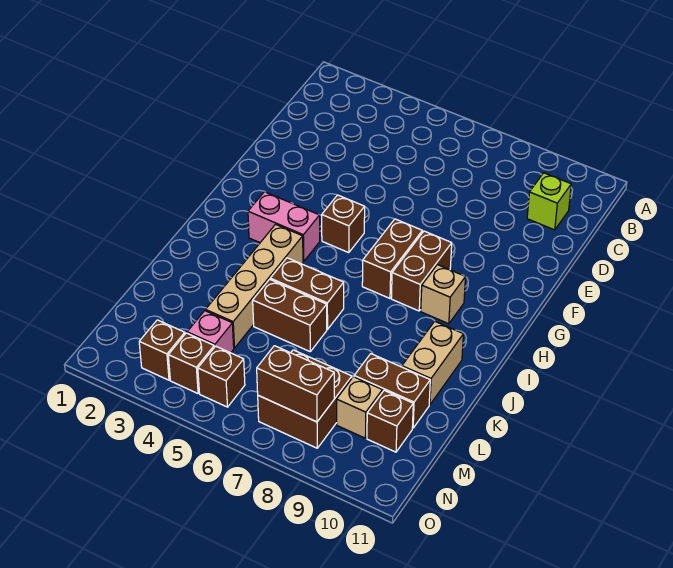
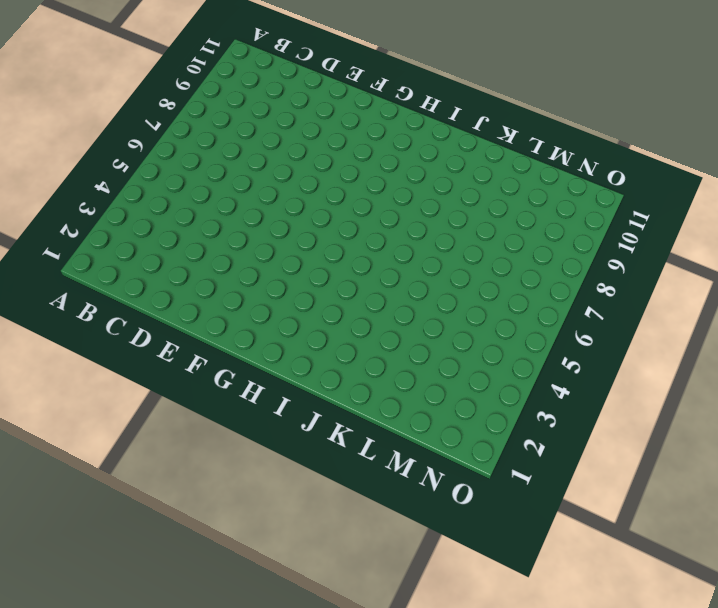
none -> lime 1x1 brick [527,173,571,230]
none -> brown 1x1 brick [322,195,365,253]
none -> brown 1x2 brick [362,219,422,298]

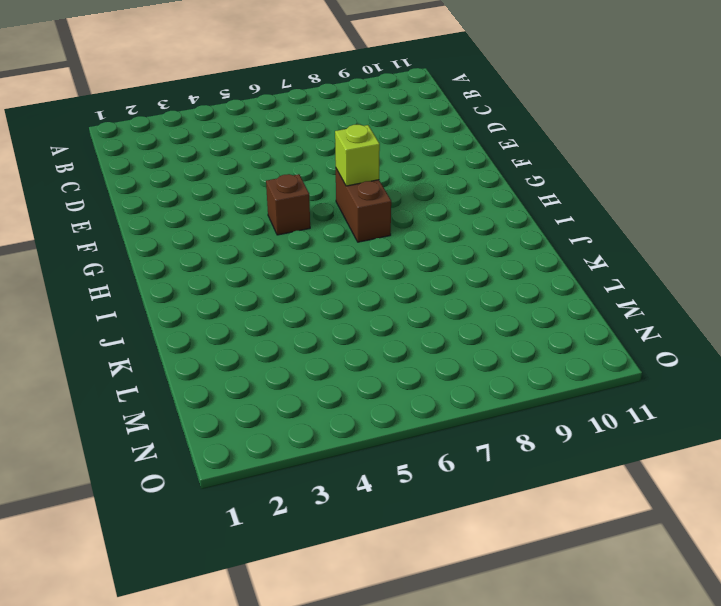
lime 1x1 brick [335,125,380,186] -> lime 1x1 brick moved to [527,173,571,230]
none -> brown 1x2 brick [391,231,452,311]
none -> pink 1x2 brick [248,192,320,261]
none -> tan 1x1 brick [421,265,465,324]

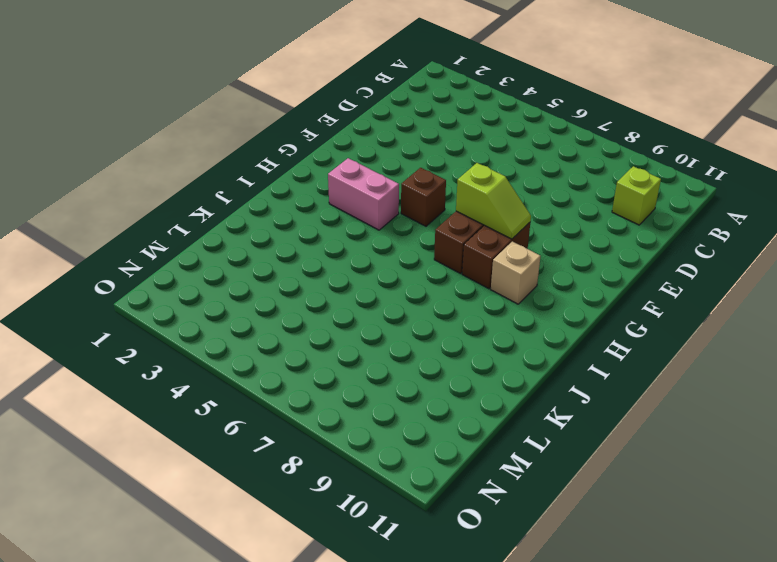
lime 1x2 slope [456,163,531,239] -> none
none -> tan 1x4 brick [206,224,303,348]
none -> brown 1x2 brick [270,258,344,329]
none -> tan 1x2 brick [402,321,463,405]

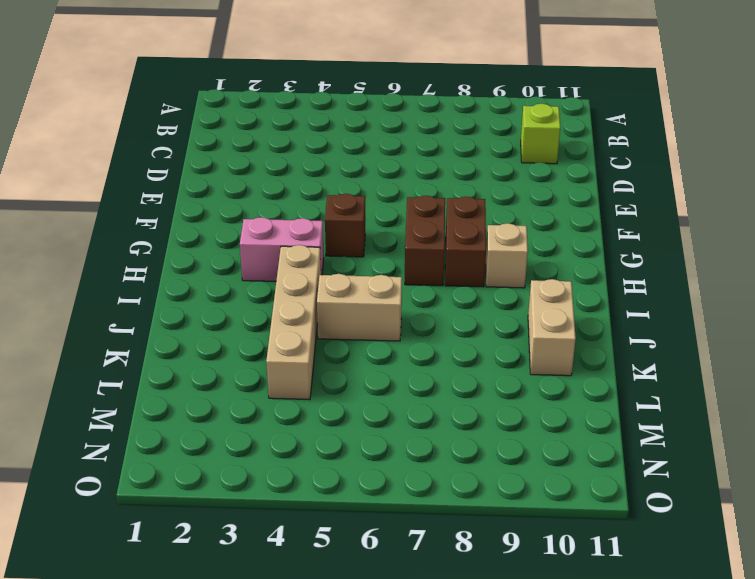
tan 1x2 brick [317,274,402,341] -> brown 1x2 brick [270,258,344,329]
none -> brown 1x2 brick [253,279,327,351]
none -> brown 1x2 brick [354,354,430,428]
none -> pink 1x1 brick [187,311,234,353]

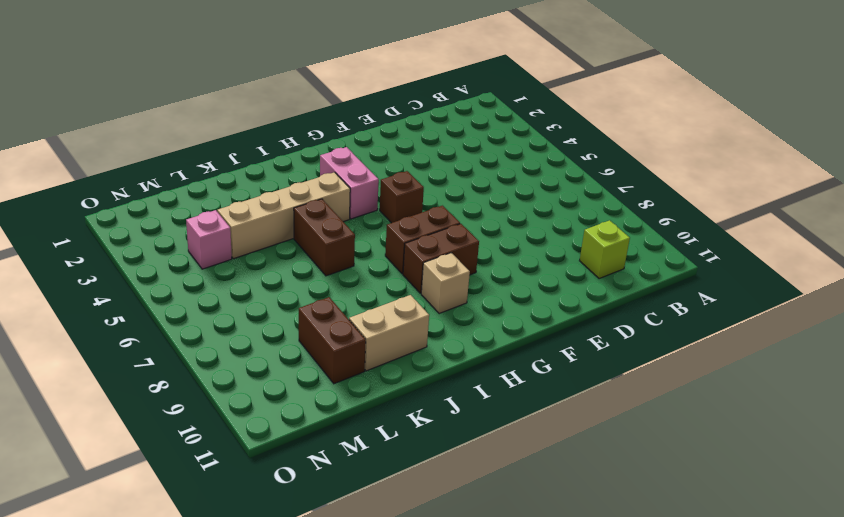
none -> brown 1x2 brick [253,279,327,351]
none -> brown 2x2 brick [258,350,352,448]
none -> tan 1x1 brick [337,377,382,438]

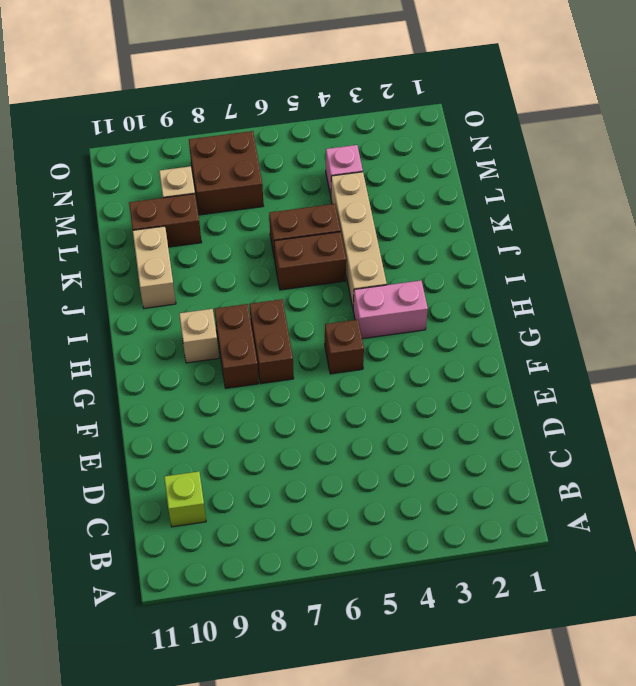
none -> brown 1x1 brick [367,390,413,452]
none -> brown 1x1 brick [139,320,185,380]
none -> brown 1x1 brick [168,333,214,393]

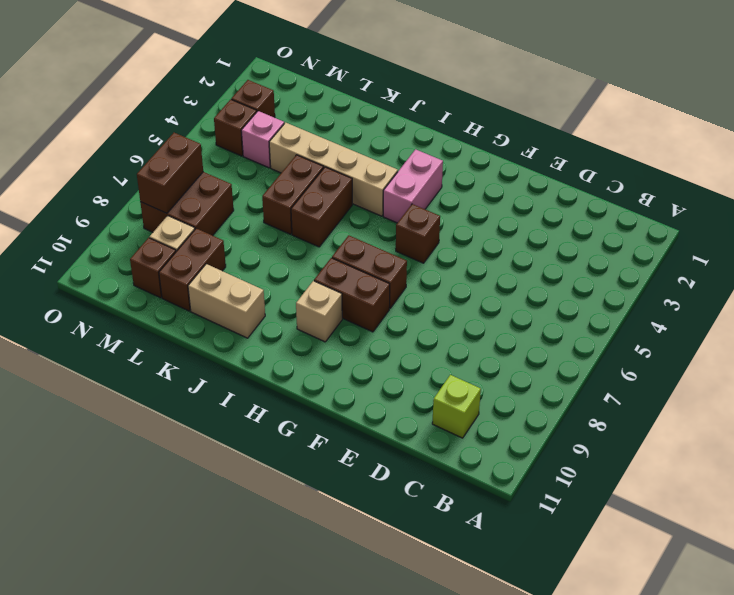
none -> brown 1x1 brick [198,346,245,407]

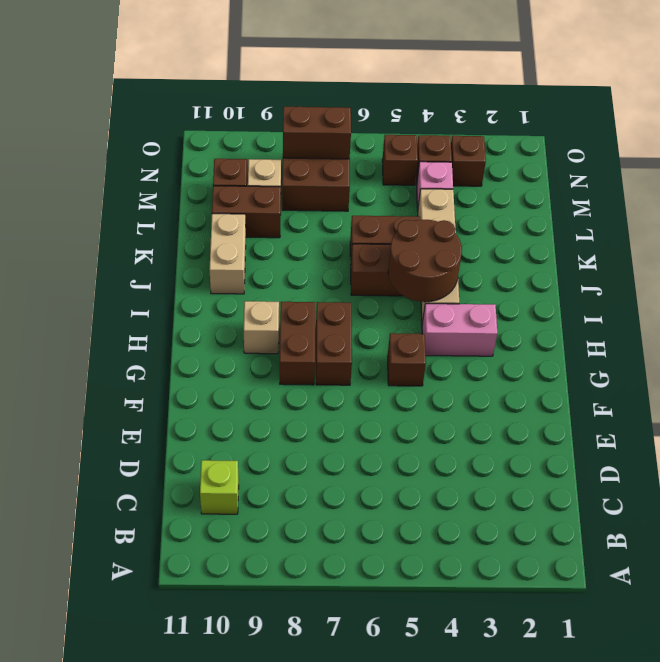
brown 2x2 round brick [388,220,462,302] -> none

